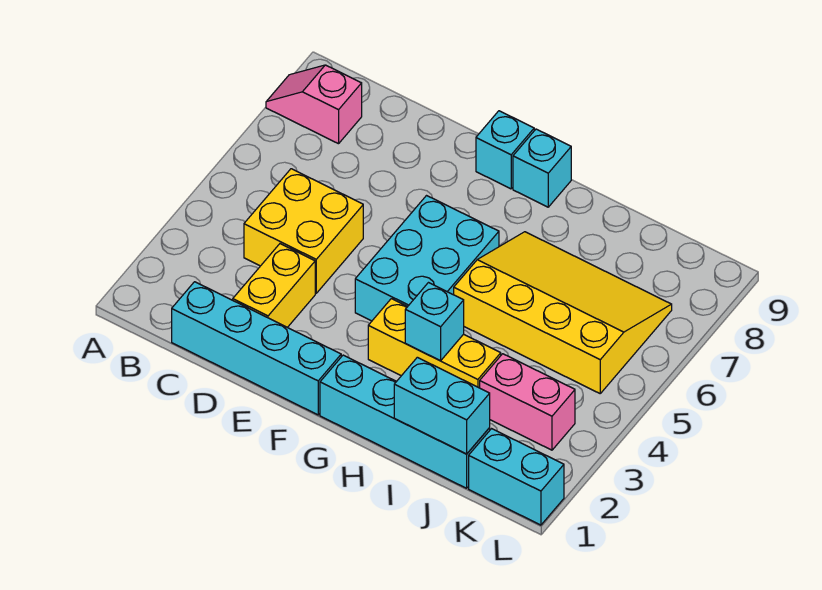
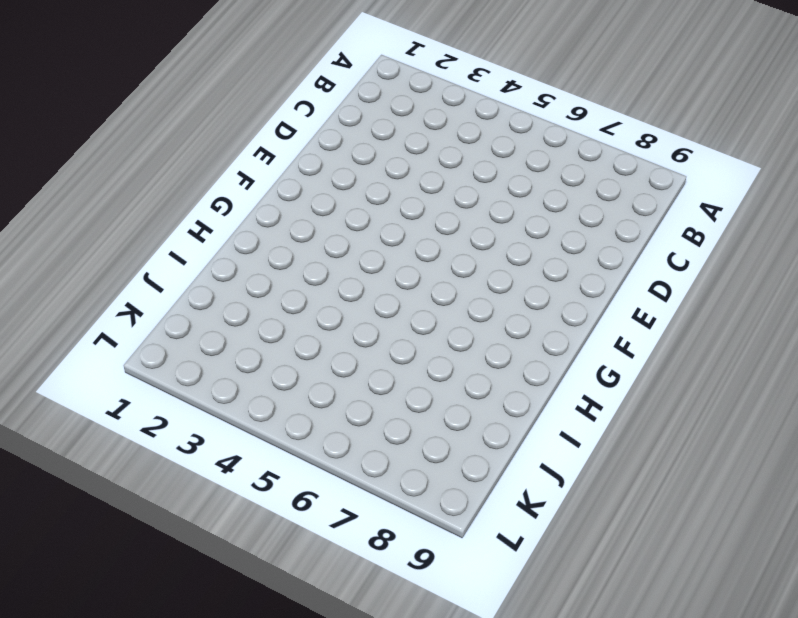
none -> pink 1x2 slope [266,65,362,144]
none -> cyan 1x4 brick [172,282,341,415]
none -> yellow 2x2 brick [244,169,363,293]

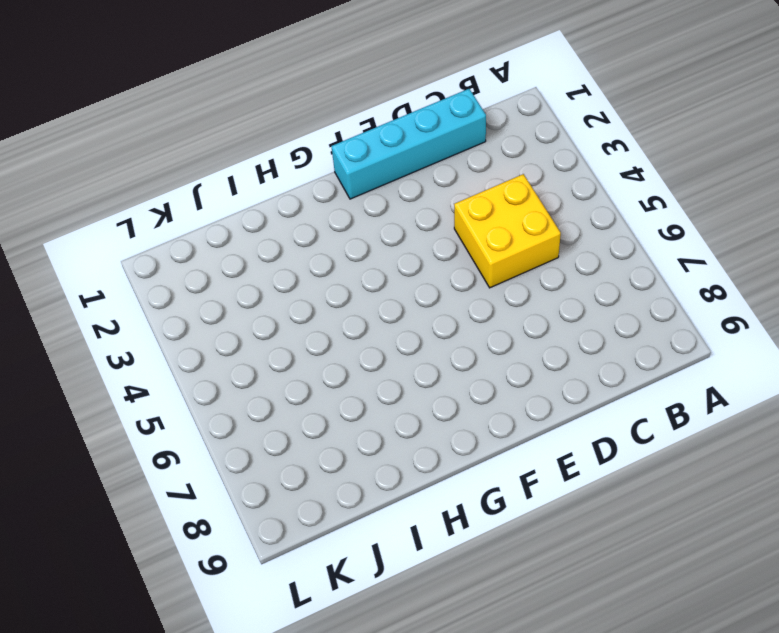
none -> pink 1x2 slope [266,65,362,144]
none -> yellow 1x2 brick [233,244,315,327]
none -> cyan 2x3 brick [355,196,499,321]

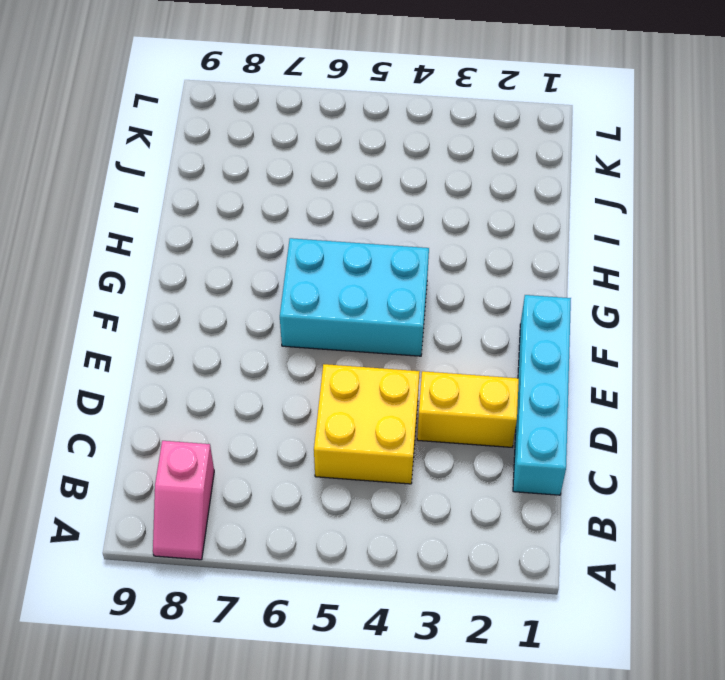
none -> cyan 1x1 brick [476,111,534,189]
none -> cyan 1x4 brick [320,355,490,488]
none -> yellow 1x3 brick [368,299,501,388]

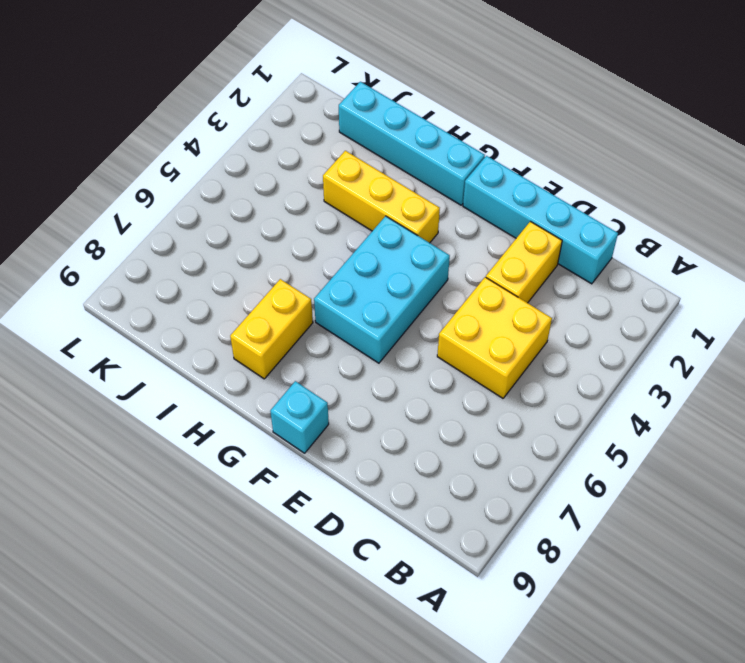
yellow 1x2 brick [230,279,313,379] -> yellow 3x4 slope [454,232,672,393]
none -> pink 1x2 slope [266,65,362,144]
none -> cyan 1x1 brick [513,129,571,207]
none -> pink 1x2 brick [480,354,575,450]

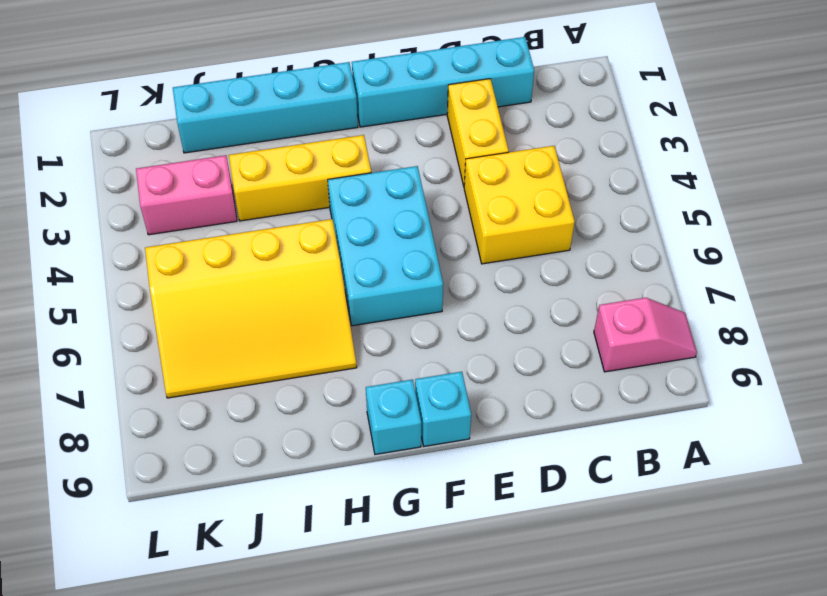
none -> cyan 1x2 brick [469,429,564,525]
none -> cyan 1x1 brick [405,283,464,361]
none -> cyan 1x2 brick [394,357,490,454]

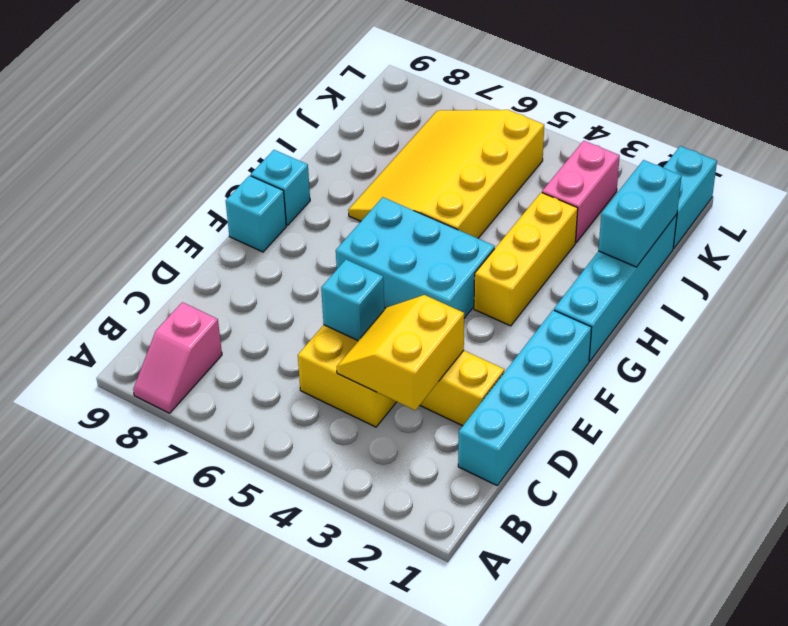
yellow 2x2 slope [337,295,464,410] -> none
cyan 1x1 brick [321,260,384,340] -> cyan 1x1 brick moved to [405,283,464,361]

